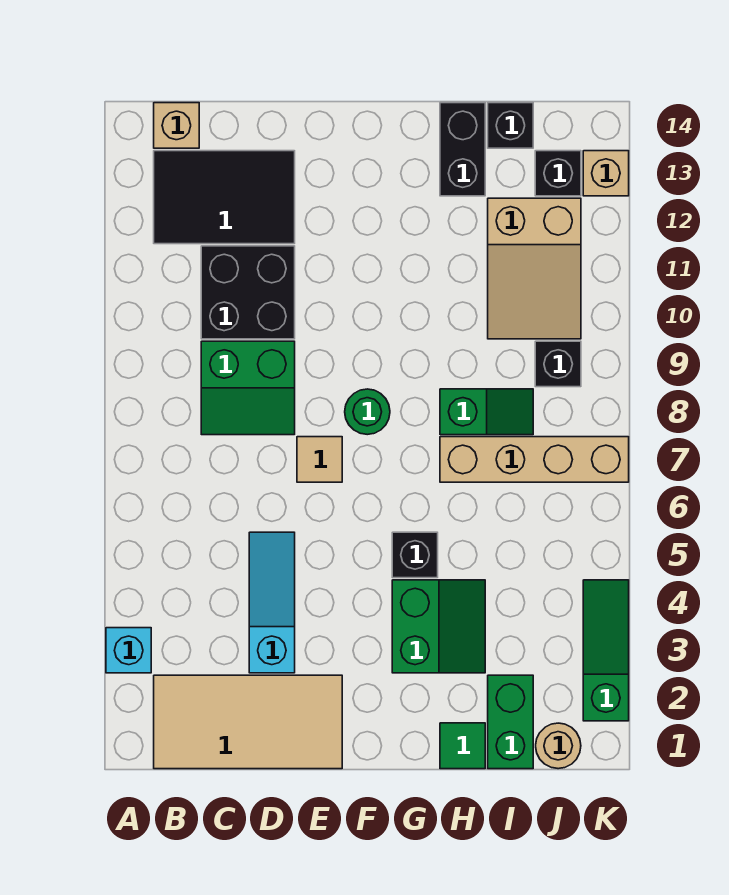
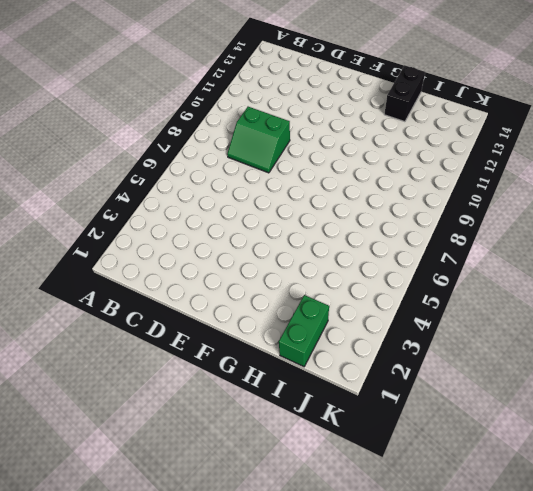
none -> cyan 1x1 brick [106,628,151,673]
none -> tan 2x4 tile [154,675,342,769]
none -> black 2x3 tile [154,151,295,244]

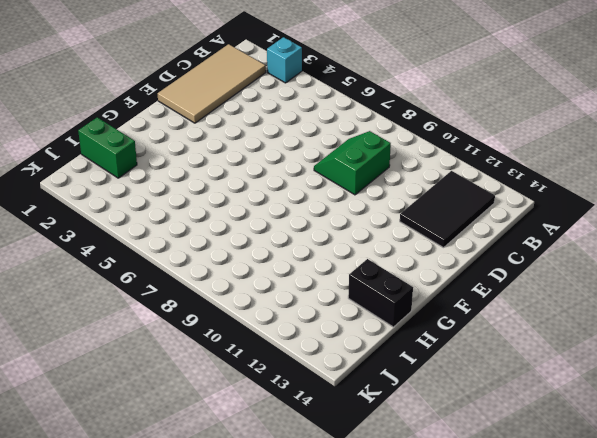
none -> tan 1x1 brick [154,103,199,148]
none -> black 2x2 brick [201,246,295,339]
none -> cyan 1x3 slope [249,532,295,673]

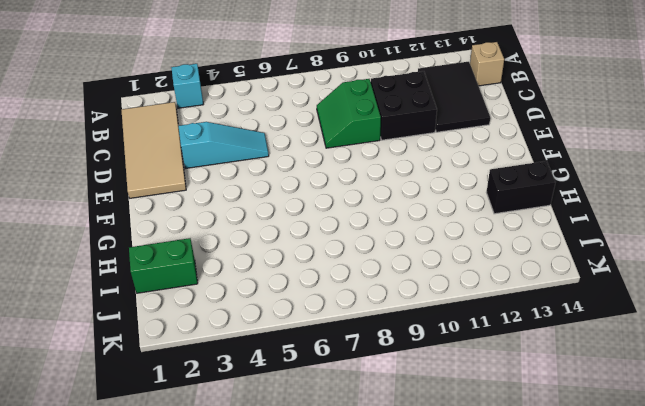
none -> tan 1x1 tile [297,437,342,482]
none -> green 1x1 round brick [345,389,390,435]
none -> green 2x2 slope [392,580,485,673]

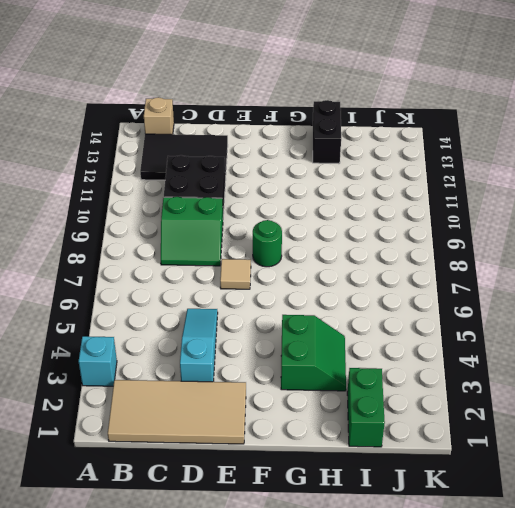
none -> black 1x1 brick [392,532,438,578]
none -> green 1x1 tile [440,723,485,769]
none -> tan 1x4 brick [440,437,629,482]

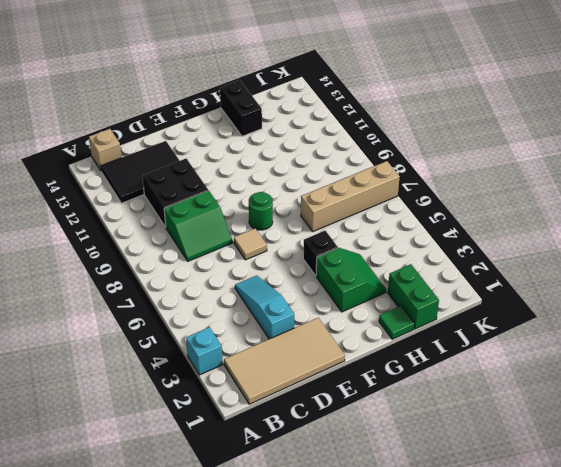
none -> green 1x2 slope [440,389,533,435]
none -> tan 2x3 slope [488,198,581,339]
none -> black 1x1 brick [488,103,533,148]

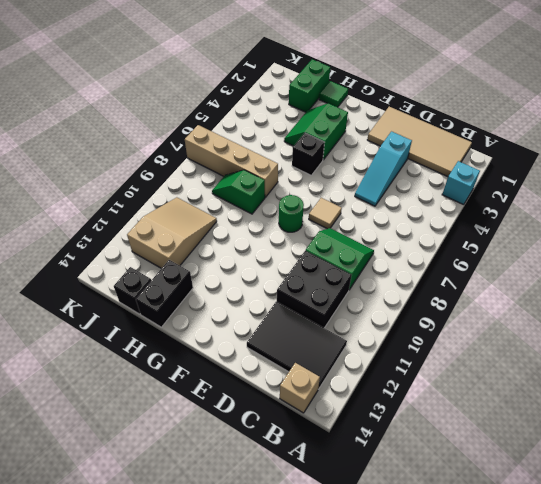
none -> tan 1x1 round brick [536,723,581,769]
none -> black 1x1 brick [535,341,581,387]
none -> black 1x1 brick [535,151,581,196]

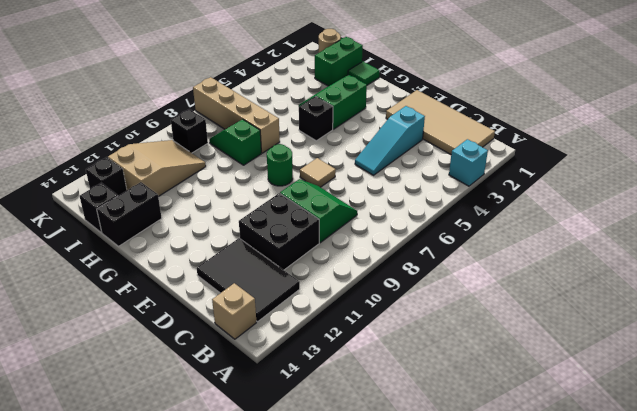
none -> green 1x3 slope [583,580,629,721]
none -> tan 1x1 brick [583,151,629,196]

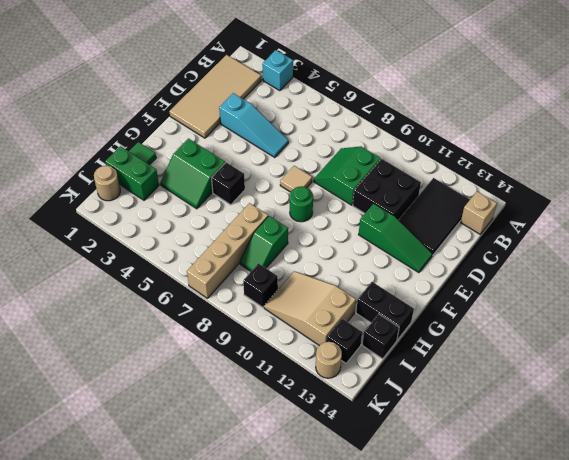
green 1x3 slope [359,204,432,273] -> green 1x3 slope moved to [583,580,629,721]
tan 1x1 round brick [316,342,342,378] -> tan 1x1 brick [583,151,629,196]

